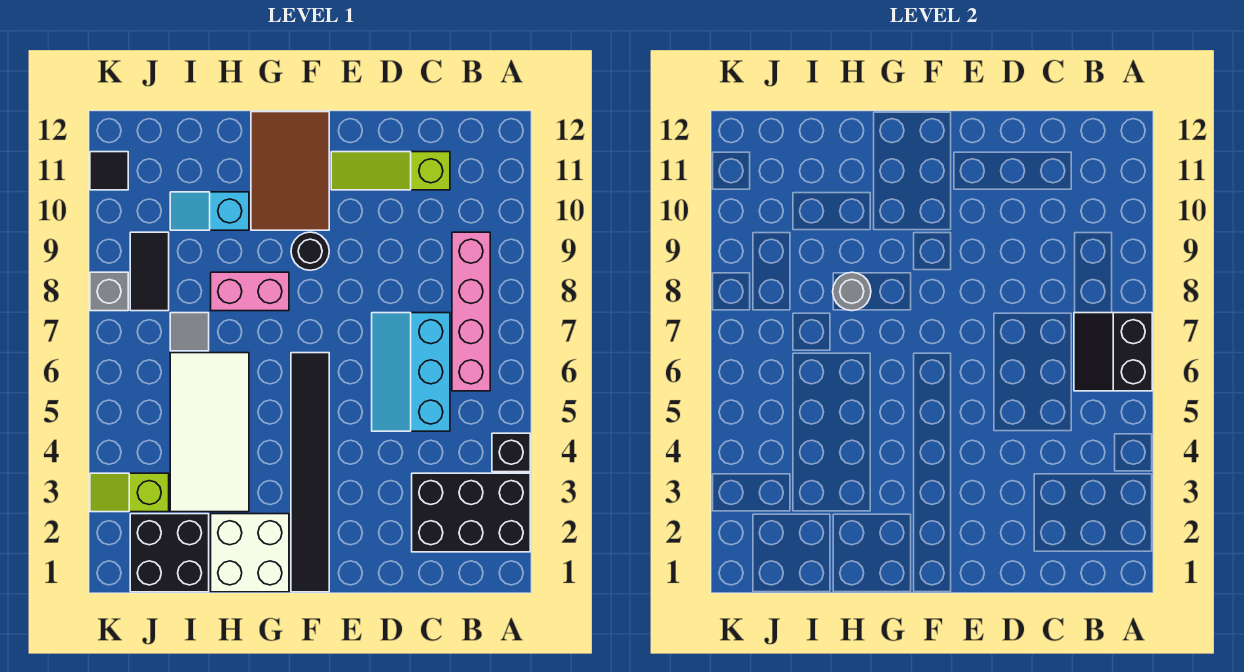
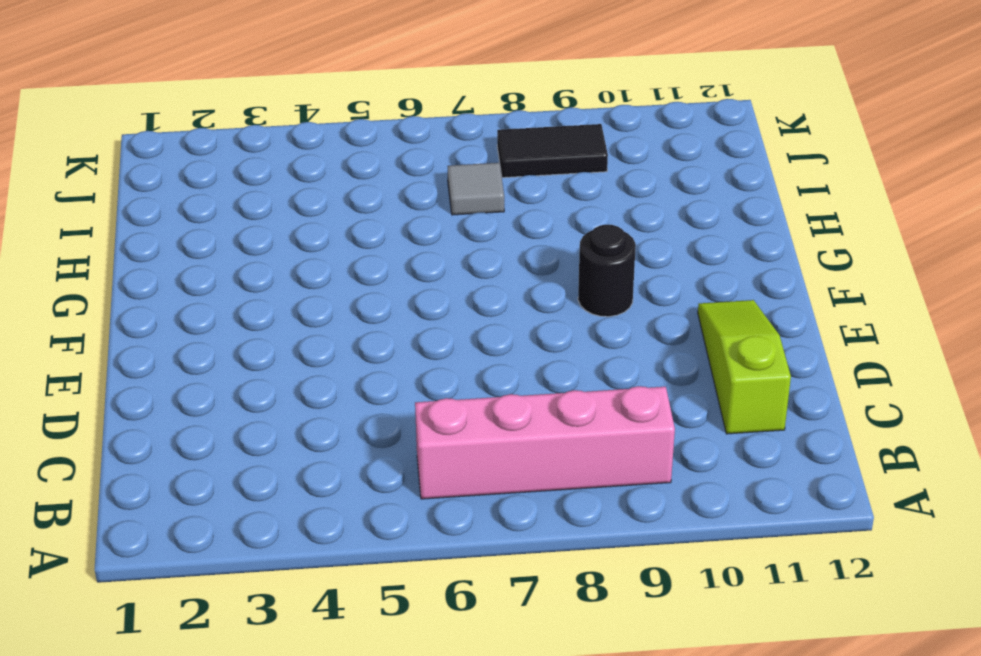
none -> black 2x3 brick [412,473,530,552]
none -> black 1x1 brick [492,433,530,472]
none -> cyan 2x3 slope [372,313,450,431]

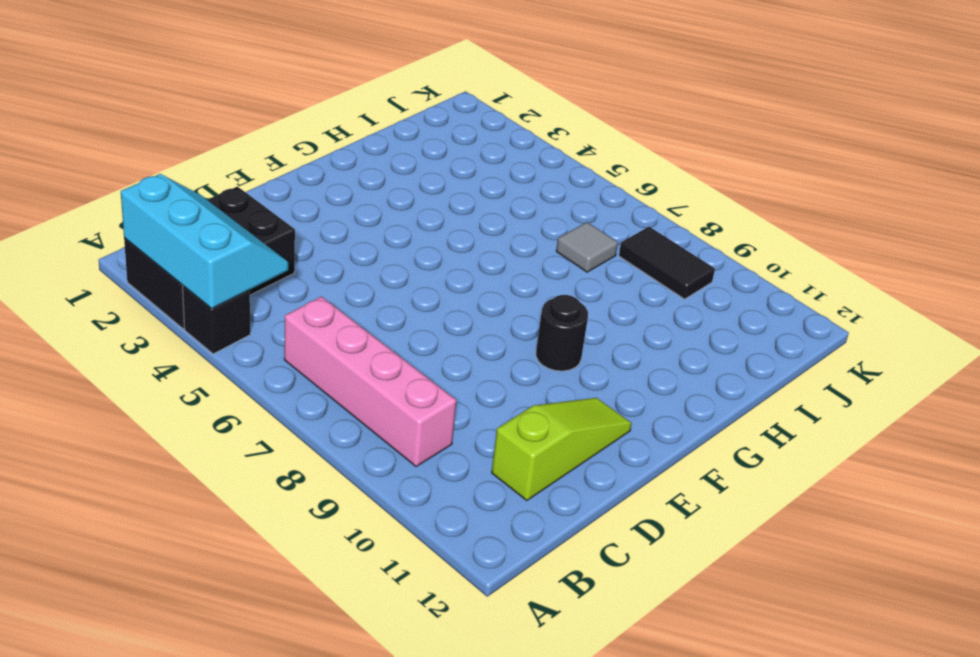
cyan 2x3 slope [121,174,288,308] -> cyan 2x3 slope moved to [372,313,450,431]
none -> black 1x6 tile [291,353,329,592]
none -> brown 2x3 tile [251,112,329,230]
none -> white 2x2 brick [211,514,289,592]

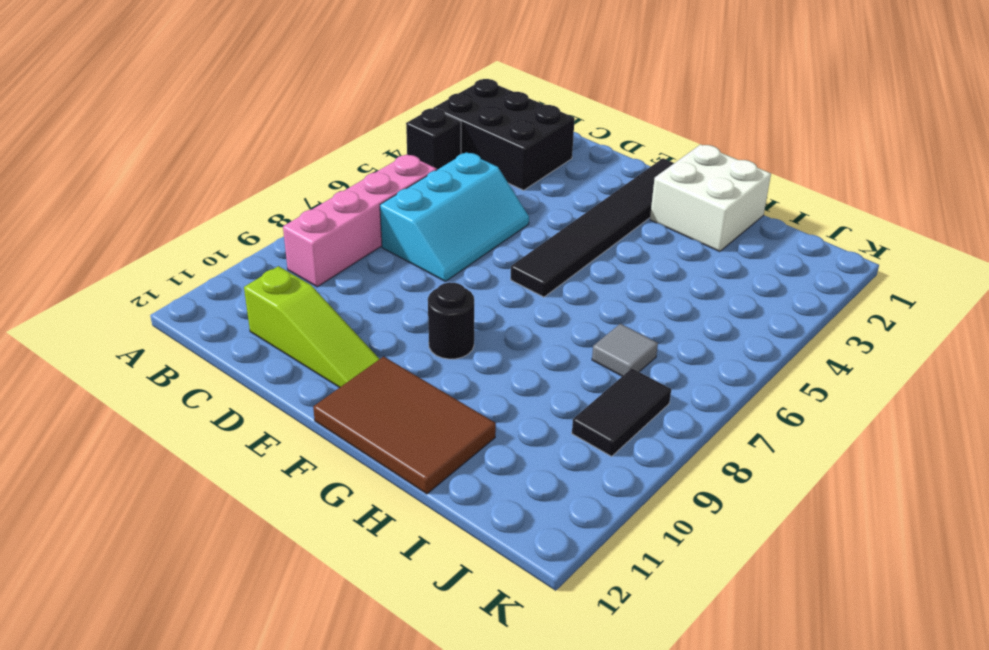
brown 2x3 tile [313,357,496,494] -> brown 2x3 tile turned to [251,112,329,230]
none -> pink 1x2 brick [211,272,289,311]
none -> white 2x4 tile [170,353,249,512]
none -> cyan 1x2 slope [170,192,249,230]

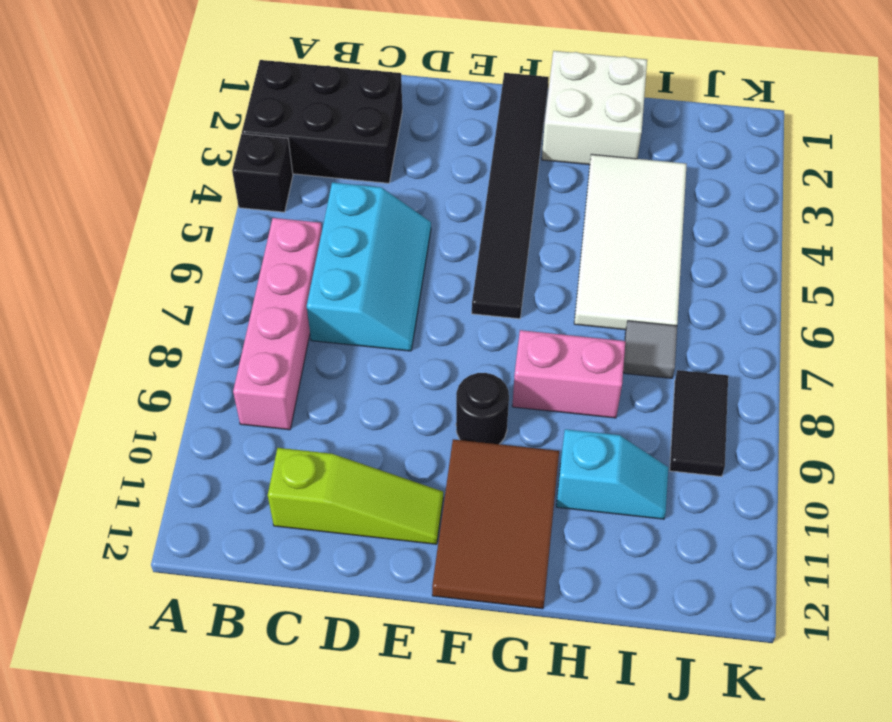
none -> black 2x2 brick [130,514,209,592]
none -> lime 1x2 slope [90,473,169,512]
none -> grey 1x1 brick [90,272,128,311]

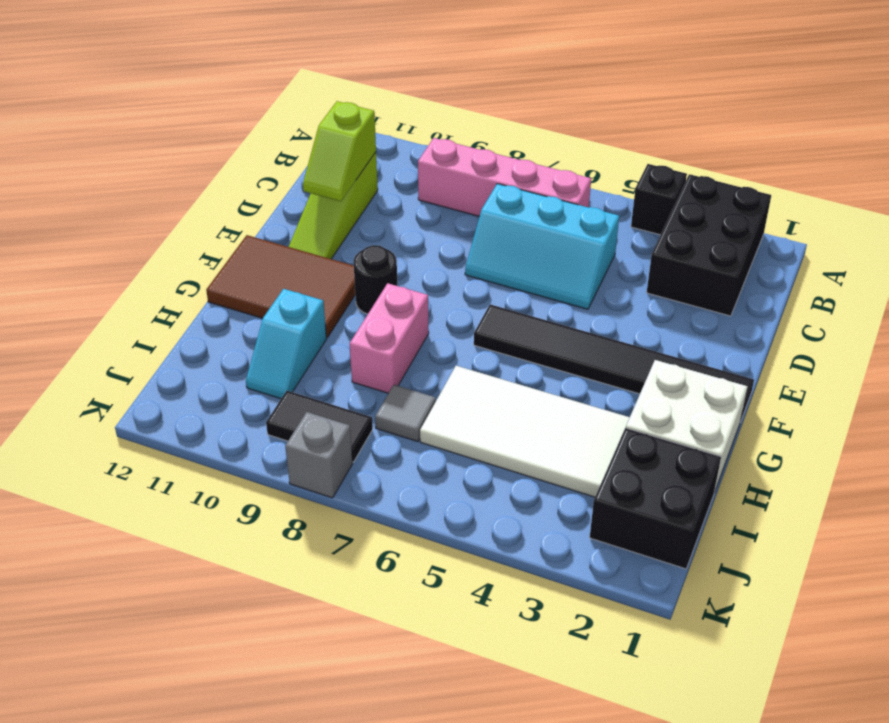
lime 1x2 slope [303,101,376,201] -> lime 1x2 slope moved to [90,473,169,512]
none -> black 1x1 tile [90,152,128,190]
none -> black 2x2 slope [1074,313,1152,391]
none -> grey 1x1 round brick [833,272,871,311]

